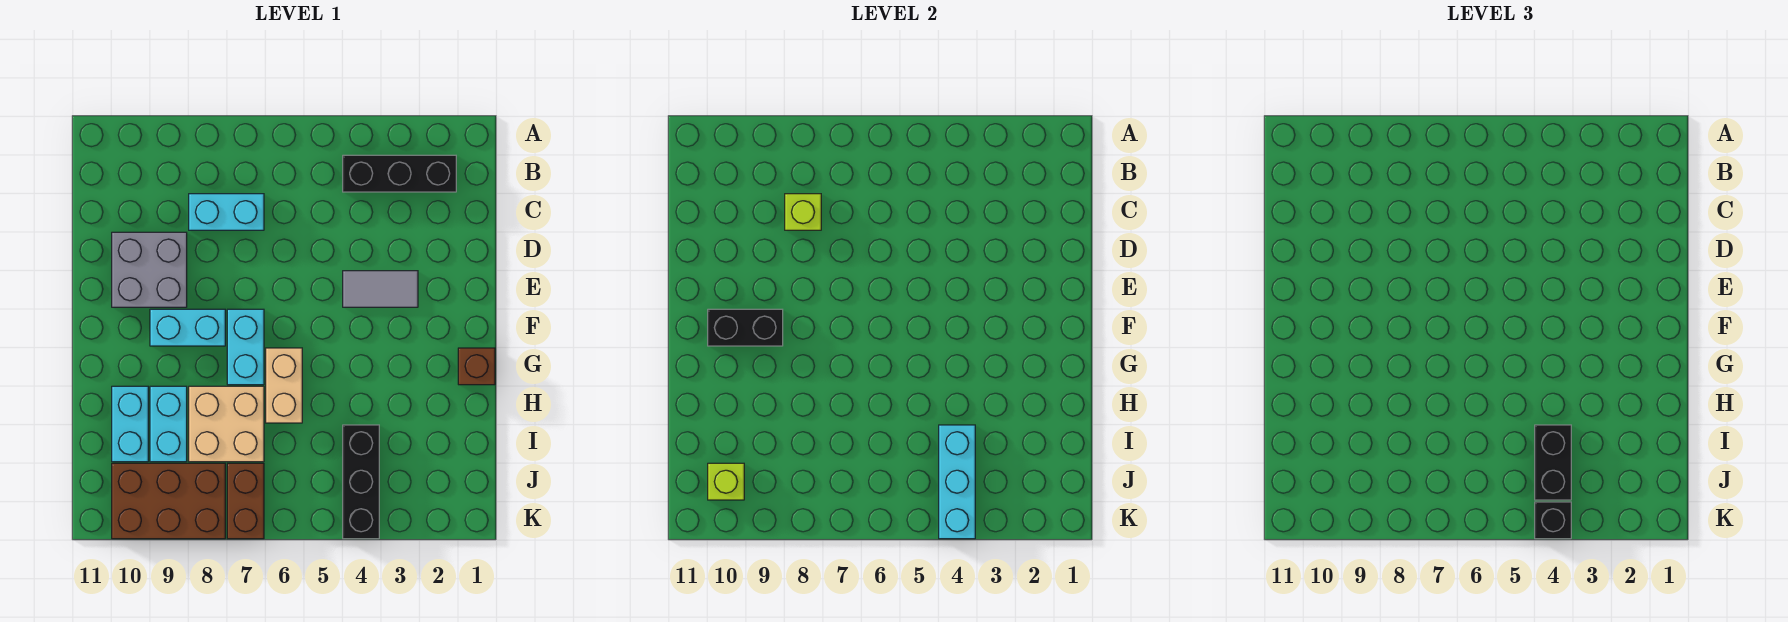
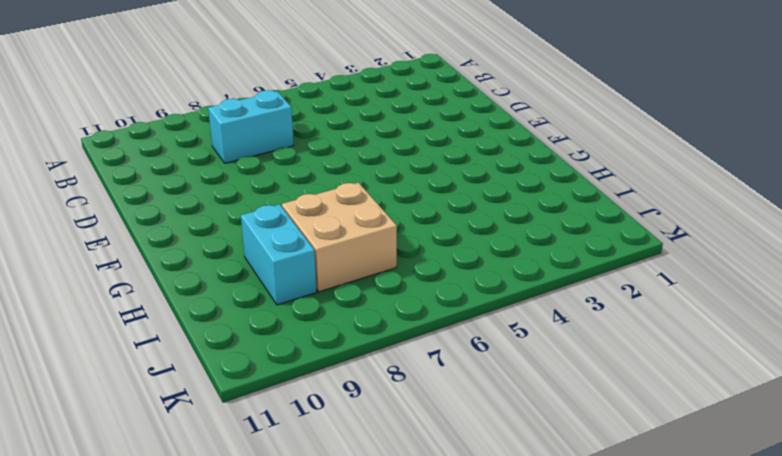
none -> black 1x3 brick [343,155,456,192]
none -> grey 2x2 brick [112,232,187,307]
none -> grey 1x2 tile [343,271,418,307]

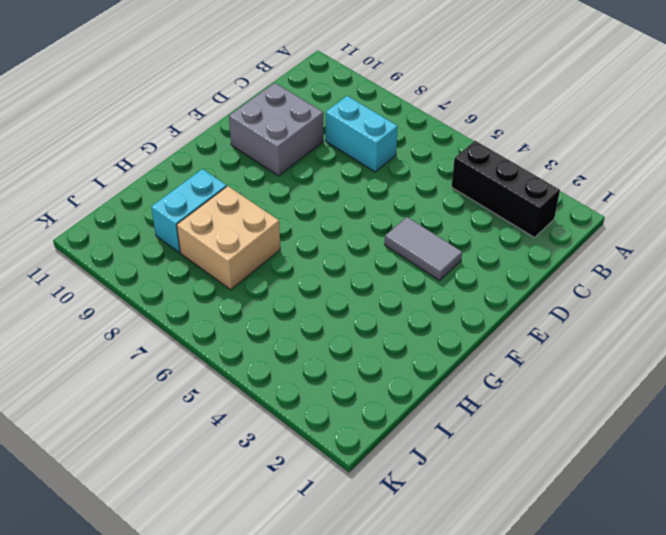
none -> cyan 1x2 brick [227,309,264,385]
none -> cyan 1x2 brick [150,309,225,346]
none -> brown 1x1 brick [458,348,495,385]

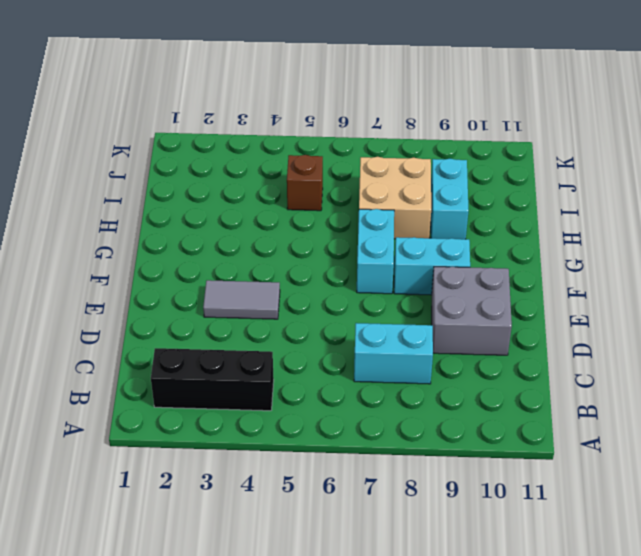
brown 1x1 brick [287,155,323,211] -> brown 1x1 brick moved to [458,348,495,385]
none -> tan 1x2 brick [266,348,302,423]
none -> cyan 1x2 brick [112,386,148,462]
none -> black 1x3 brick [343,425,379,539]

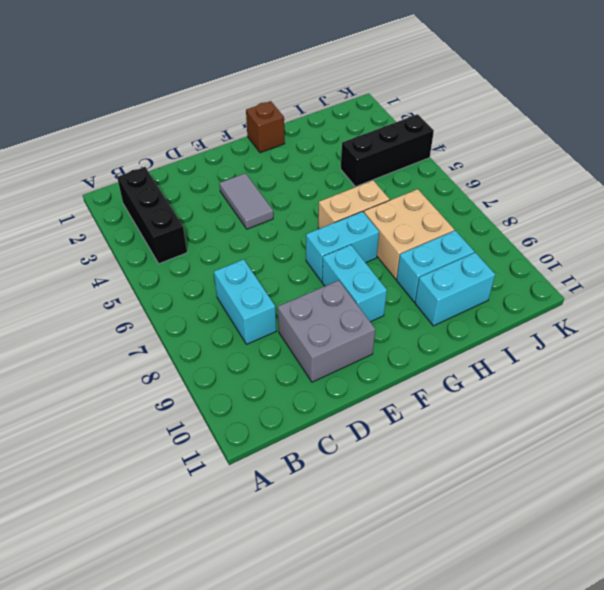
none -> brown 1x2 brick [227,463,264,539]
none -> brown 2x3 brick [112,463,225,539]
none -> lime 1x1 brick [785,194,821,230]

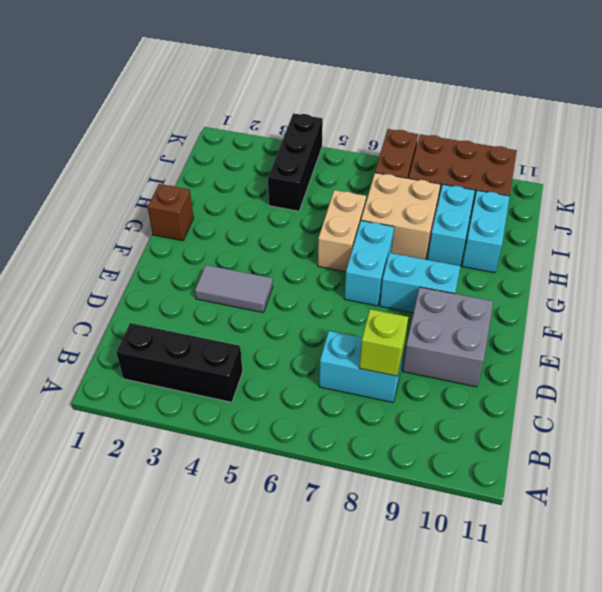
none -> black 1x2 brick [708,309,783,346]
none -> cyan 1x3 brick [939,425,975,539]
none -> lime 1x1 brick [708,463,744,500]

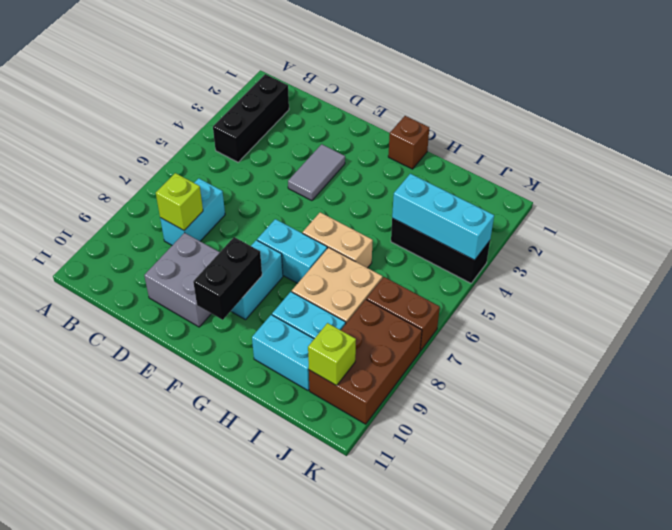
none -> black 1x2 brick [1535,425,1571,500]
none -> black 1x1 brick [1535,502,1571,539]

